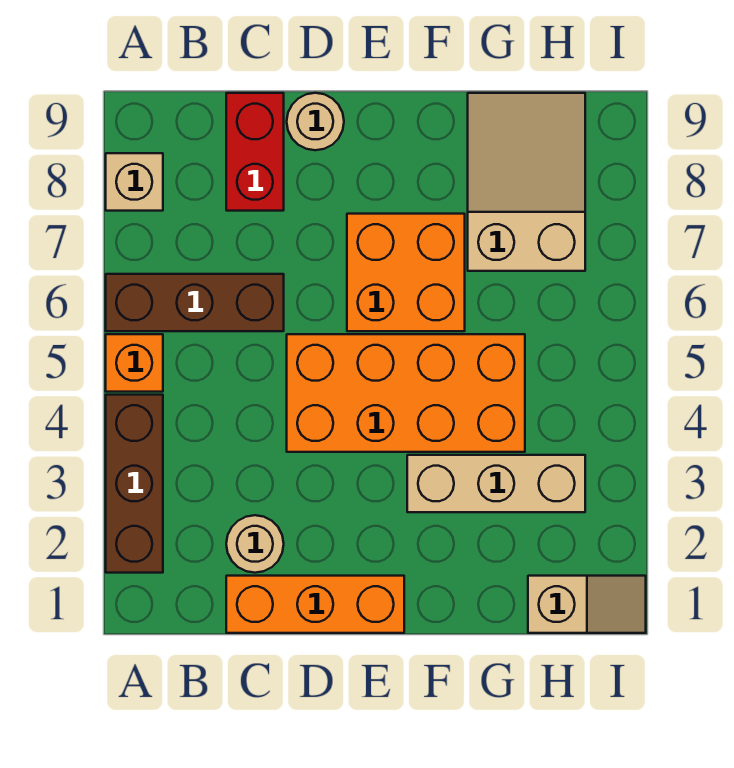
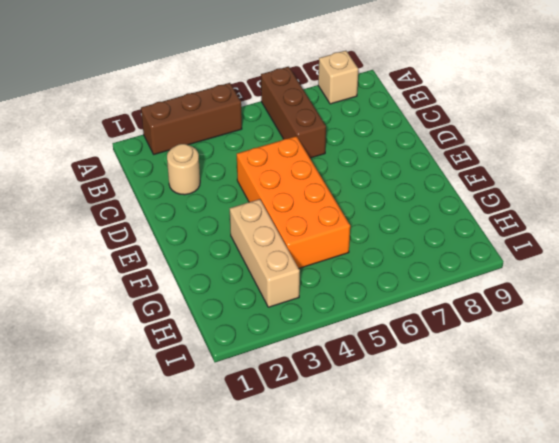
none -> orange 1x1 brick [106,334,163,392]
none -> orange 1x3 brick [226,576,404,633]
none -> red 1x2 brick [226,93,284,211]

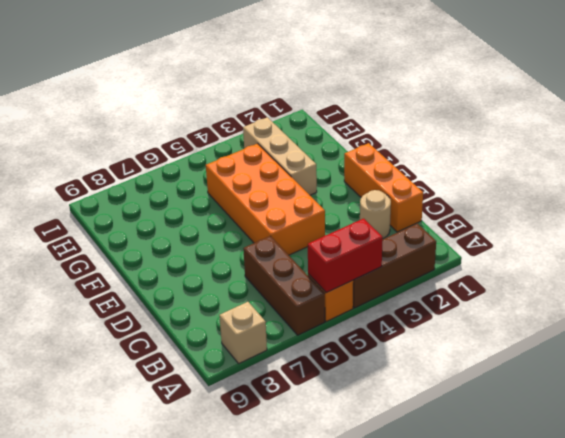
red 1x2 brick [308,219,383,293] -> red 1x2 brick moved to [226,93,284,211]
none -> tan 1x1 round brick [287,93,344,150]
none -> orange 2x2 brick [347,214,465,331]
none -> tan 2x3 slope [468,93,585,271]

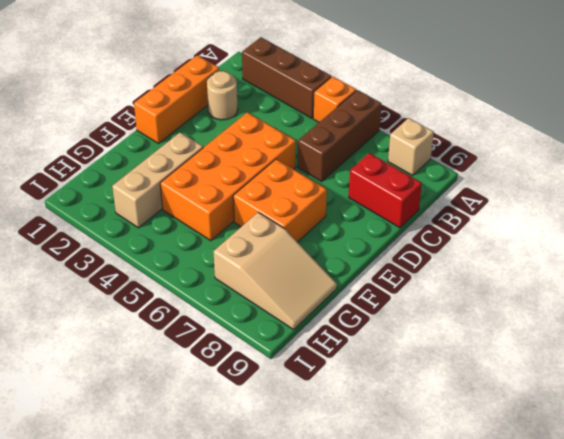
none -> tan 1x1 round brick [287,93,344,150]
none -> tan 1x2 slope [528,576,646,633]

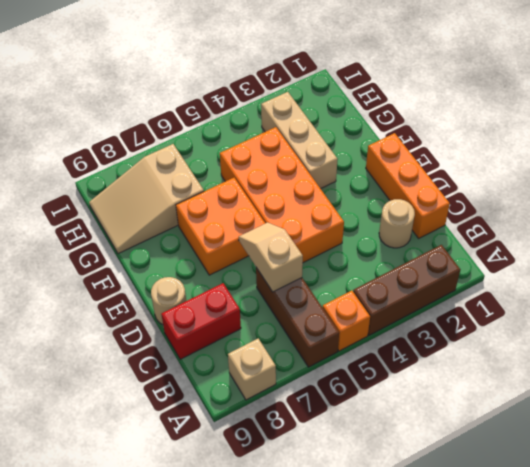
tan 1x2 slope [239,222,303,292] -> tan 1x2 slope moved to [528,576,646,633]

